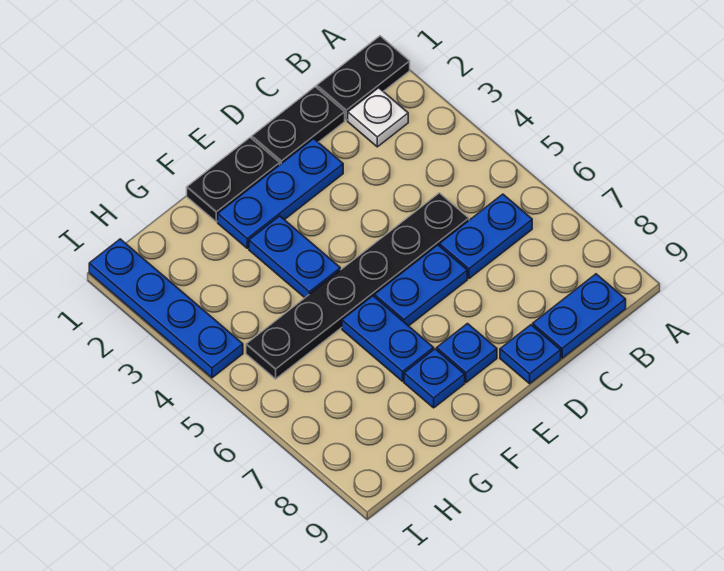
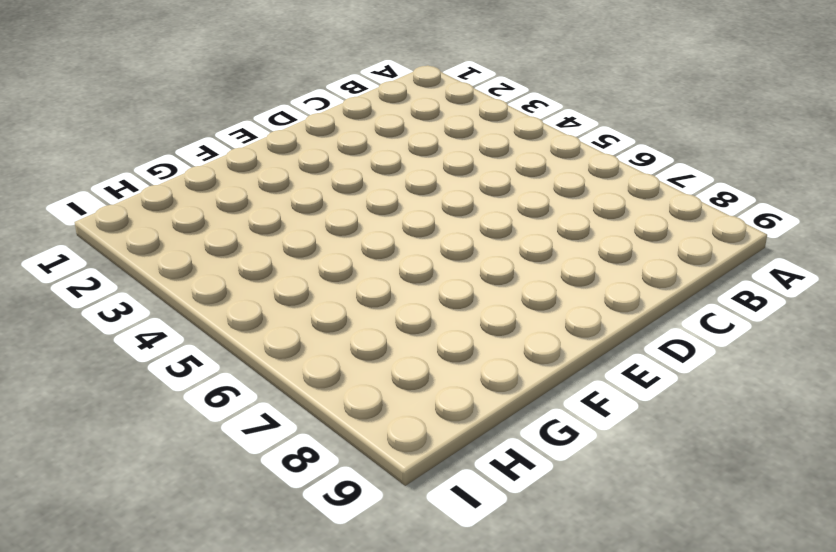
none -> black 1x2 plate [317,36,410,120]
none -> white 1x1 plate [348,88,408,147]
none -> blue 1x2 plate [439,194,532,278]

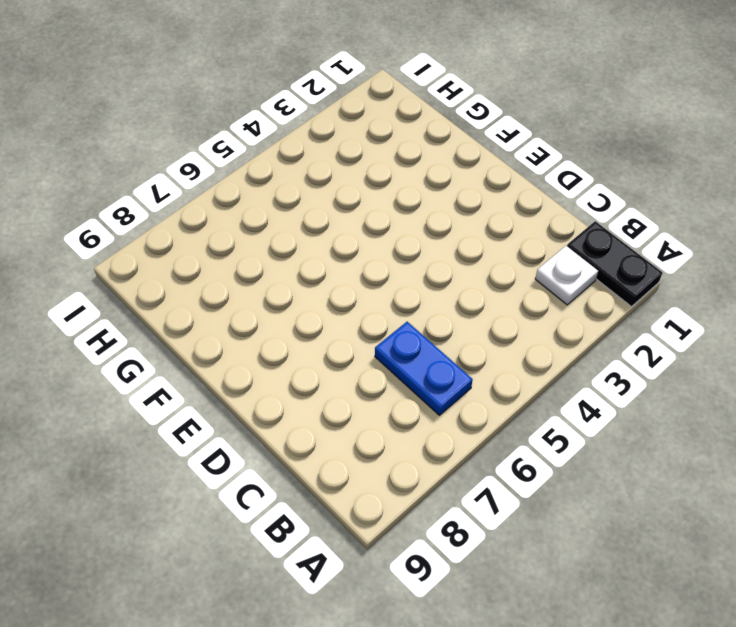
none -> blue 1x2 plate [533,274,626,358]
none -> black 1x2 plate [252,87,345,164]
none -> black 1x6 plate [246,193,469,379]

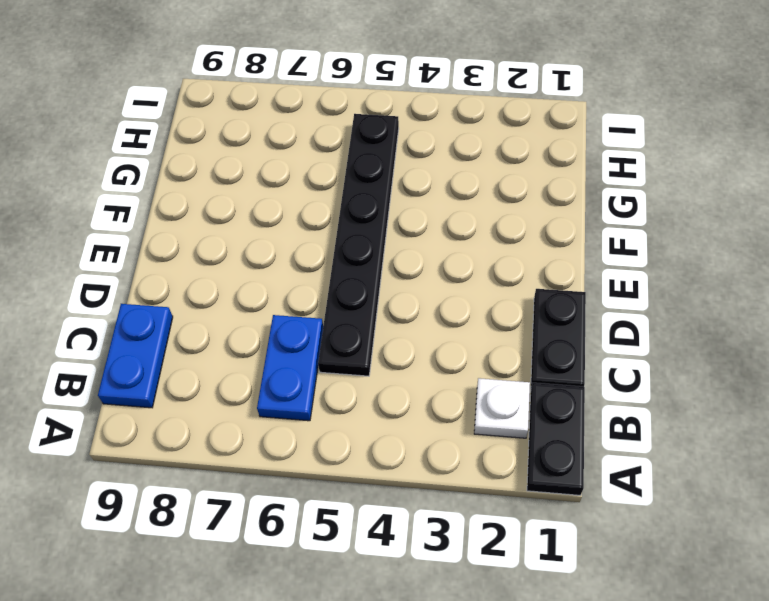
none -> blue 1x3 plate [218,139,343,248]
none -> blue 1x2 plate [374,245,467,326]
none -> blue 1x1 plate [500,325,561,384]

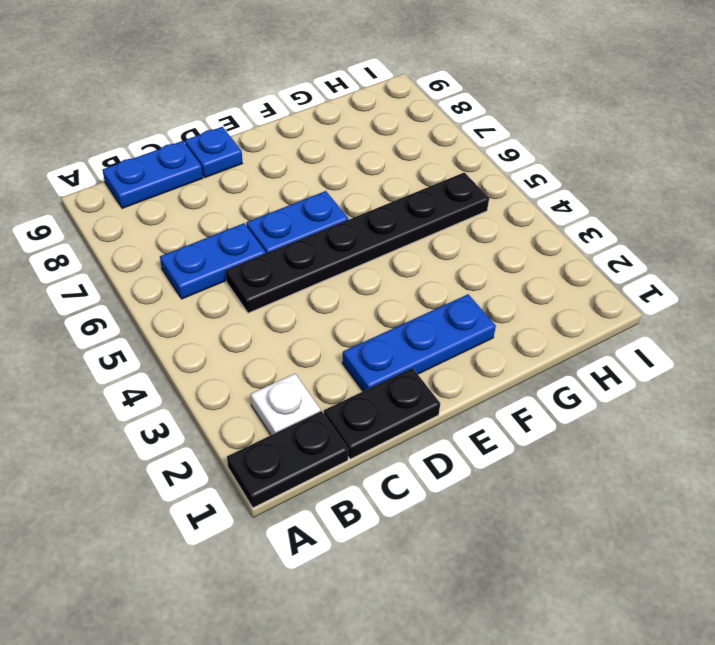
none -> black 1x2 plate [187,138,280,222]
none -> blue 1x1 plate [437,324,497,383]
none -> blue 1x2 plate [249,216,340,298]

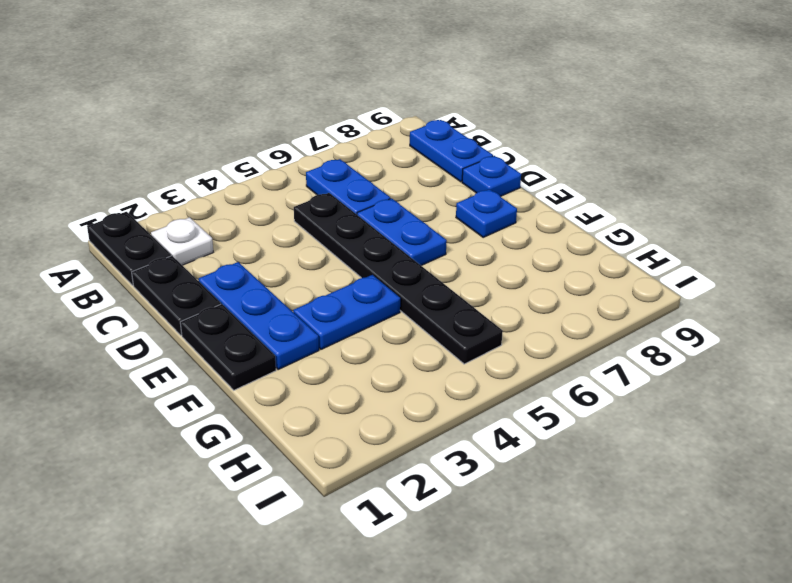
none -> blue 1x2 plate [342,296,434,381]
none -> blue 1x1 plate [404,349,465,408]
none -> blue 1x4 plate [89,239,243,378]

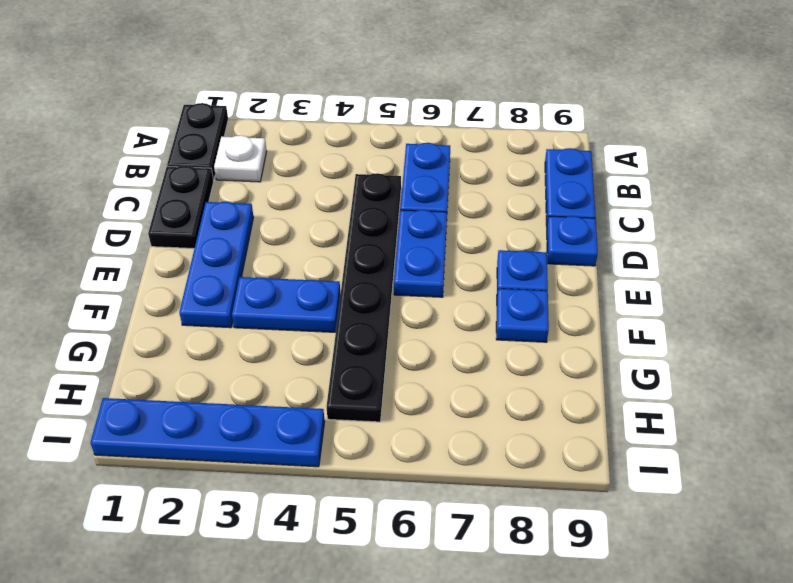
none -> black 1x2 plate [187,138,280,222]
none -> blue 1x2 plate [342,296,434,381]

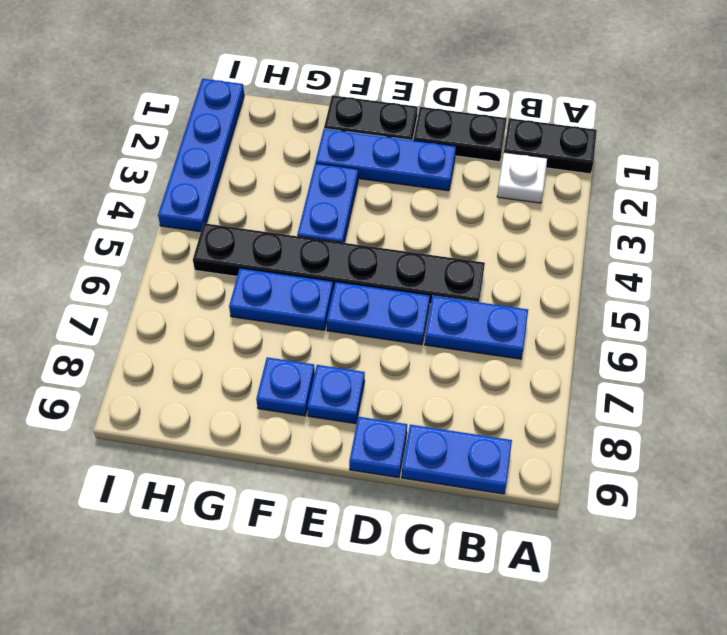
blue 1x2 plate [229,268,333,330] -> blue 1x2 plate turned to [342,296,434,381]

